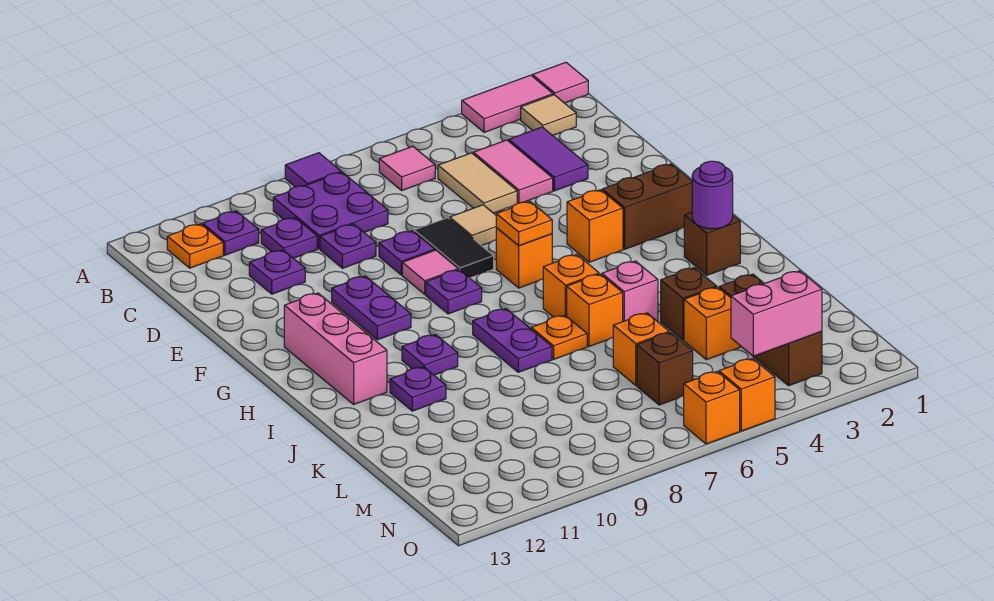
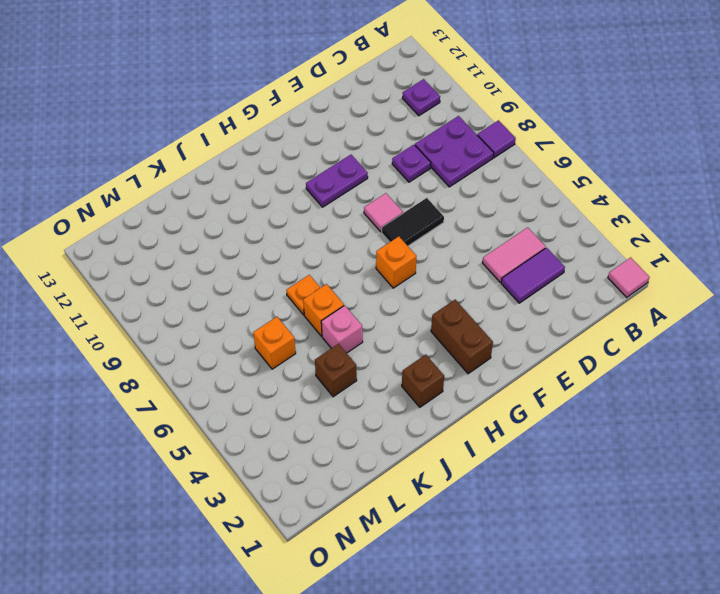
none -> pink 1x2 tile [462,75,553,132]
none -> tan 1x1 tile [521,95,576,135]
none -> pink 1x1 tile [379,146,435,190]
none -> orange 1x1 plate [167,224,223,268]

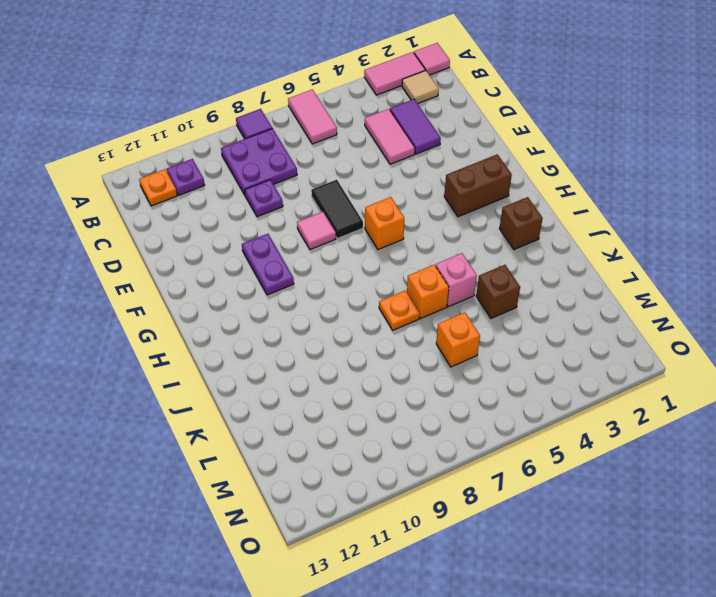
pink 1x2 tile [288,89,337,144] -> pink 1x1 tile [379,146,435,190]
none -> tan 1x2 tile [438,153,517,213]
none -> purple 1x1 plate [261,218,317,258]
none -> purple 1x1 plate [249,250,305,294]
none -> tan 1x1 tile [450,205,497,246]

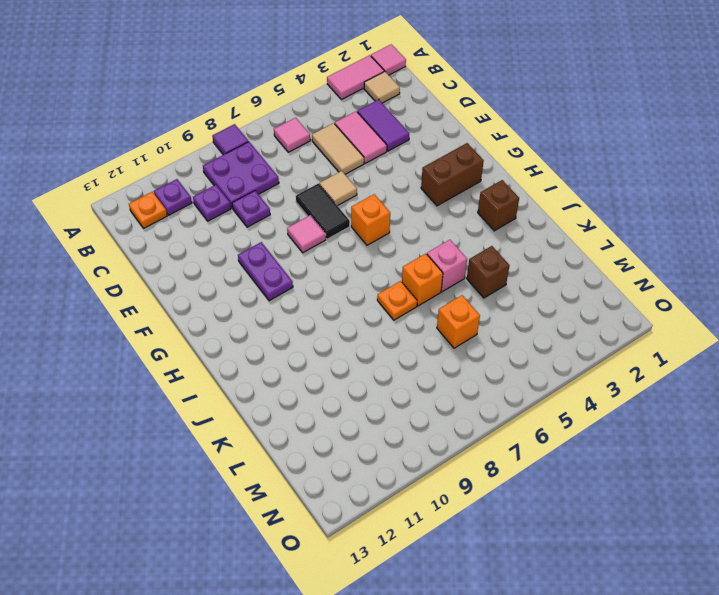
none -> purple 1x1 plate [249,250,305,294]
none -> purple 1x1 plate [379,231,435,275]
none -> orange 1x1 brick [567,190,623,262]
none -> purple 1x1 plate [426,270,482,314]

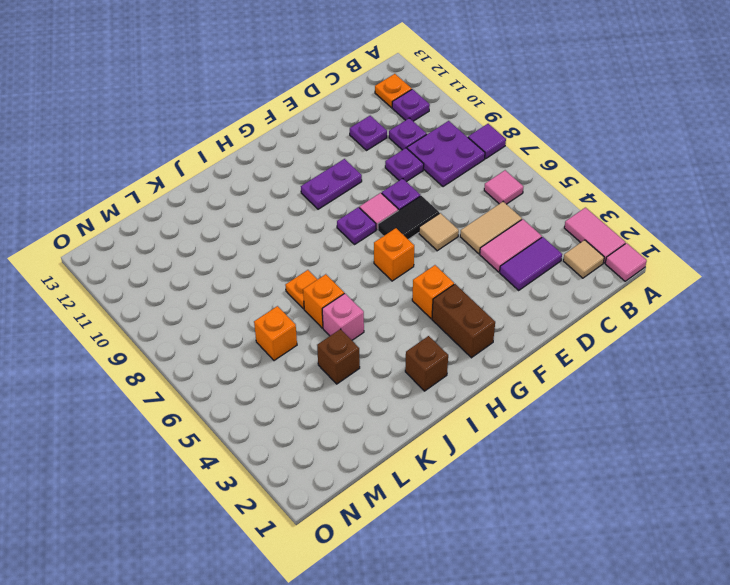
none -> pink 1x3 brick [284,293,387,404]
none -> orange 1x1 brick [543,254,599,317]
none -> purple 1x2 plate [473,309,552,372]
none -> purple 1x1 plate [402,334,458,375]

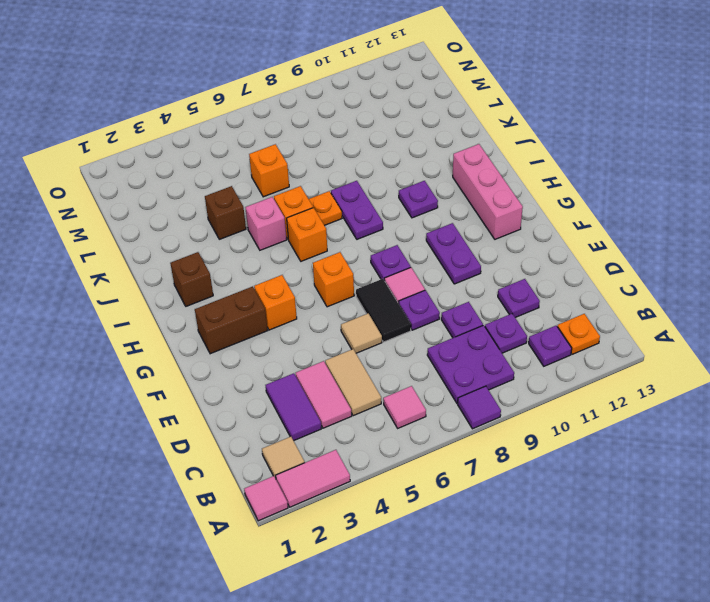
none -> purple 1x1 plate [390,367,446,411]
none -> brown 1x3 brick [719,274,822,386]
none -> orange 1x1 brick [684,287,740,360]
none -> brown 1x1 brick [637,332,693,405]

